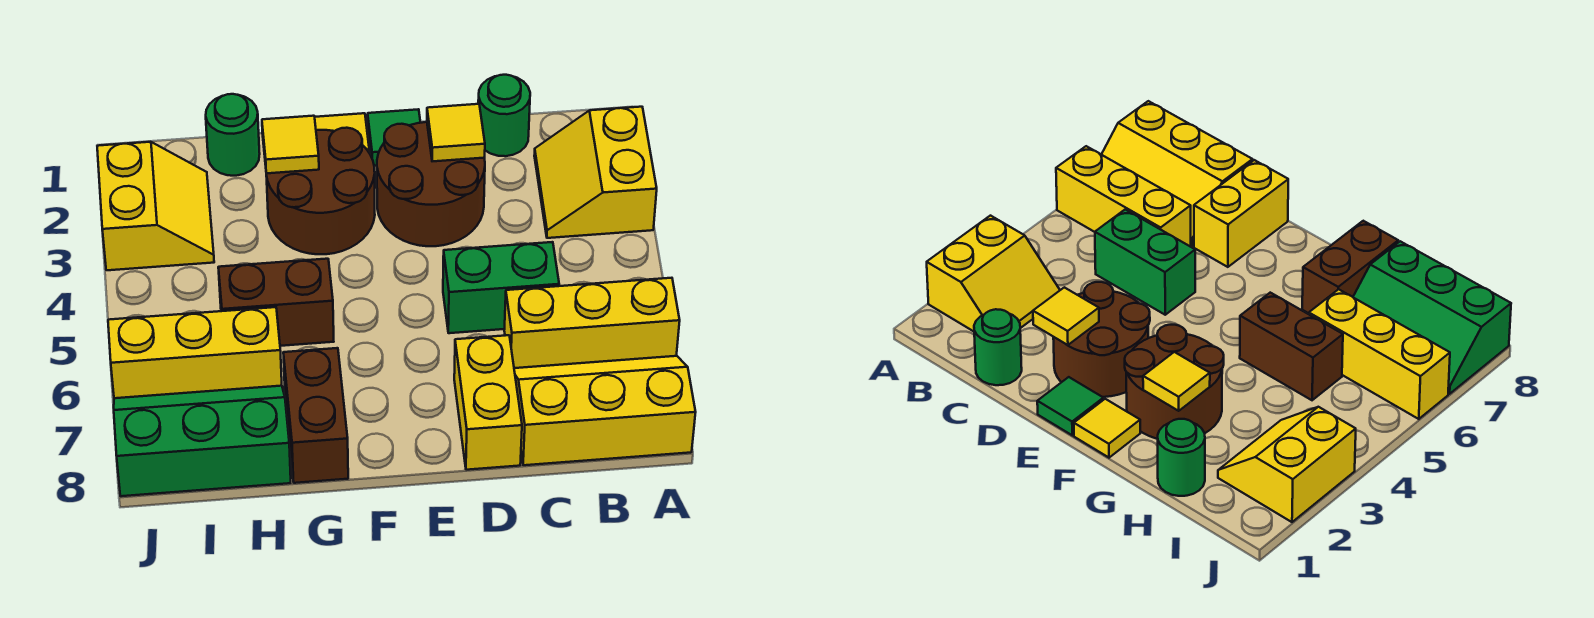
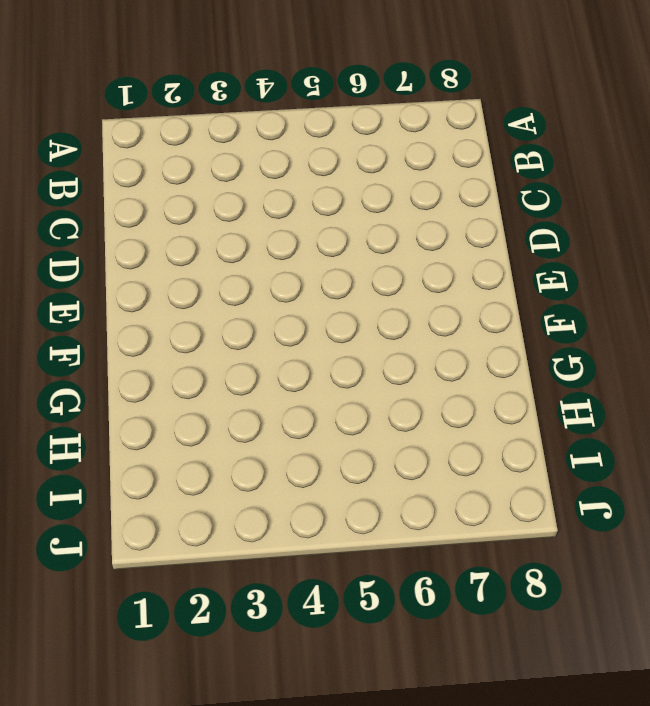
none -> yellow 2x2 slope [534,107,657,238]
none -> yellow 1x3 brick [504,278,680,368]
none -> yellow 2x3 slope [514,356,696,465]

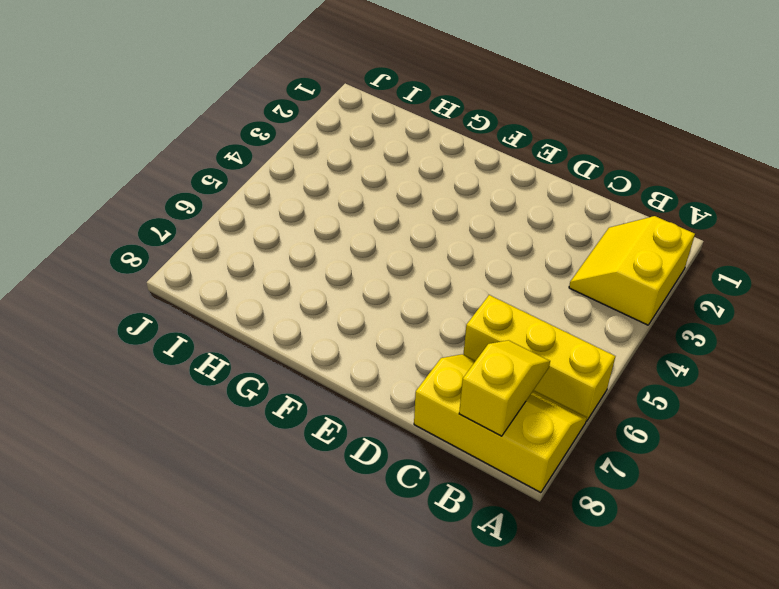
yellow 1x2 slope [459,340,550,436] -> none
none -> green 1x1 round brick [478,75,530,156]
none -> green 1x2 brick [443,242,559,333]
none -> brown 2x2 round brick [377,122,485,246]

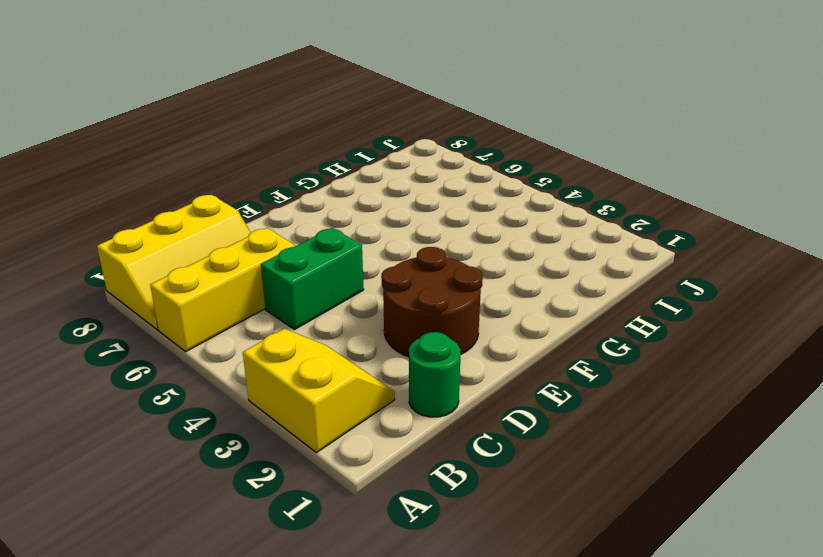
none -> yellow 1x2 brick [454,335,522,470]
none -> green 1x1 tile [368,109,421,166]
none -> yellow 1x1 tile [315,113,370,153]

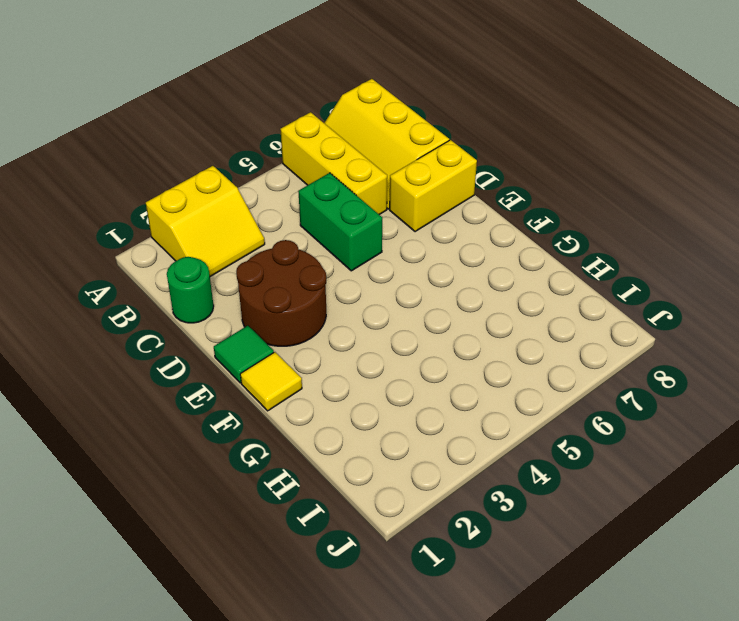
none -> brown 2x2 round brick [266,128,375,254]
none -> brown 1x2 brick [218,259,334,346]
none -> brown 1x2 brick [283,348,348,483]

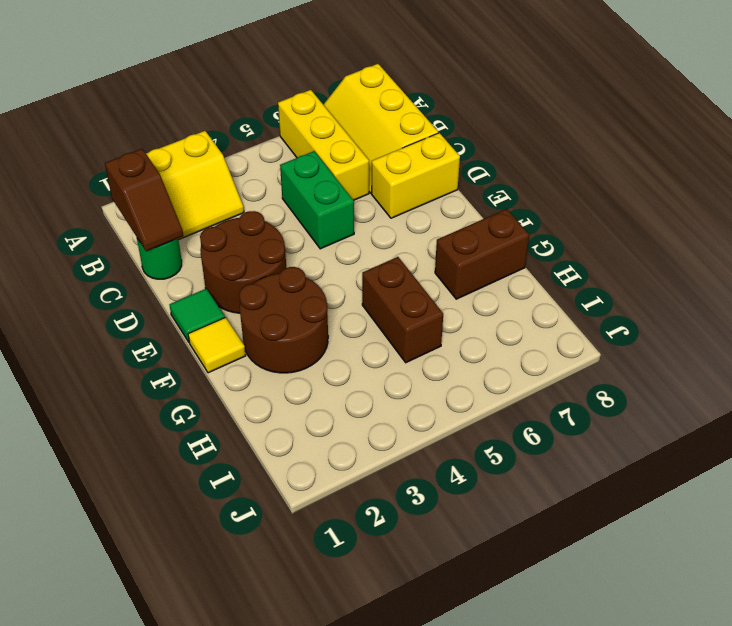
brown 1x2 slope [105,149,183,251] -> none
none -> green 1x1 round brick [206,94,260,176]
none -> yellow 1x3 brick [108,307,282,398]
none -> green 2x3 slope [114,386,291,496]

